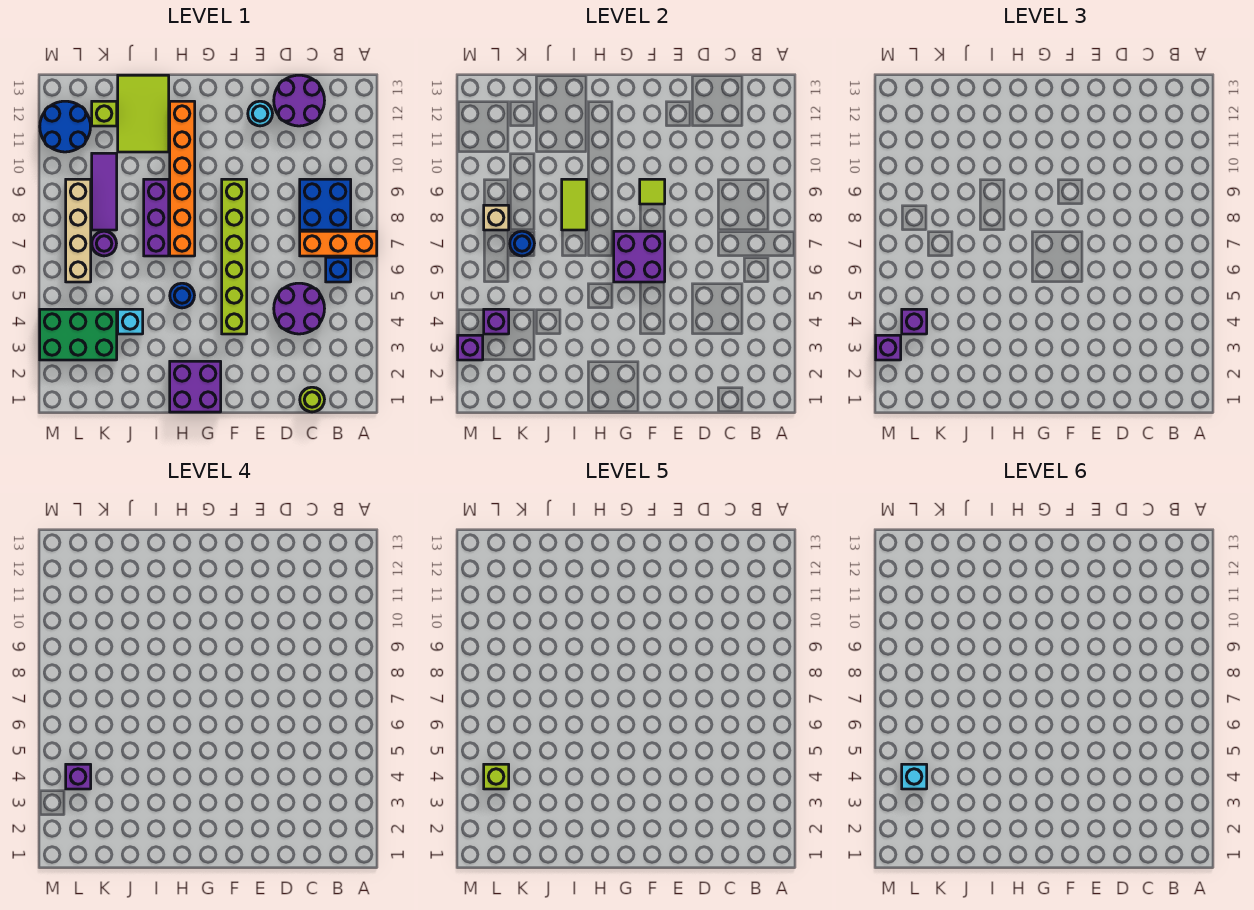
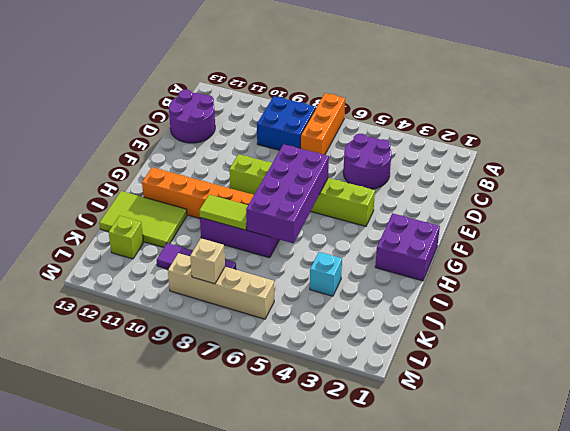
purple 2x4 brick [246,144,329,243] -> purple 2x2 brick [614,231,665,282]
none -> blue 1x1 brick [326,257,351,282]
none -> lime 1x1 round brick [300,387,324,412]
none -> cyan 1x1 round brick [248,101,272,126]
none -> blue 1x1 round brick [170,283,194,308]

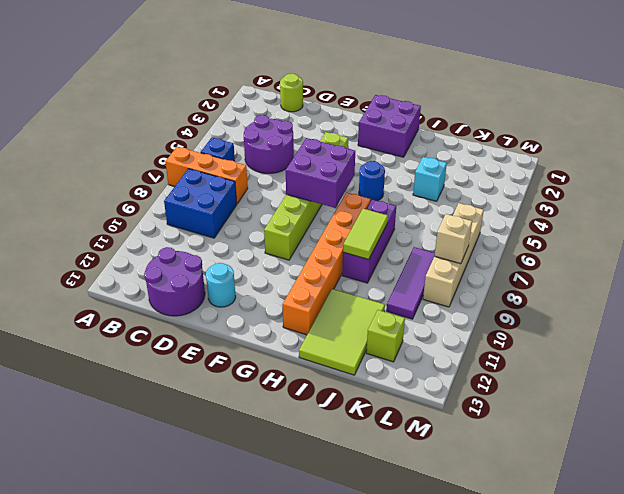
none -> green 2x3 brick [40,309,117,360]
none -> purple 1x1 round brick [92,231,116,256]
none -> blue 2x2 round brick [40,101,91,152]
none -> lime 1x1 tile [640,179,665,204]

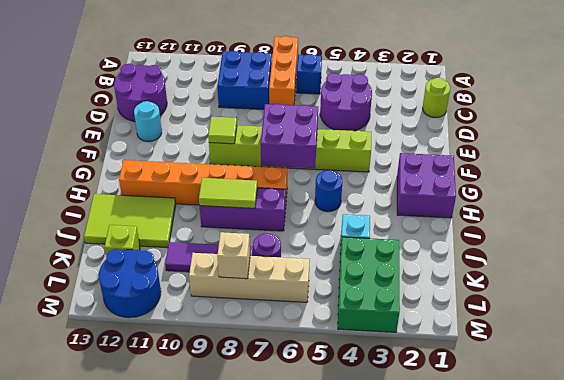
none -> blue 1x1 round brick [510,231,534,256]
none -> purple 1x1 brick [484,309,509,334]
none -> purple 1x1 brick [458,335,483,360]
none -> purple 1x1 brick [902,309,927,334]

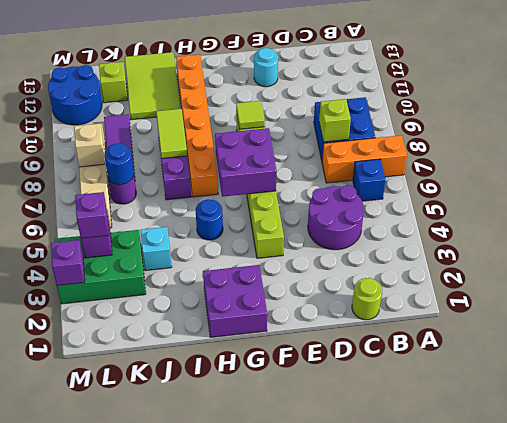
lime 1x1 brick [319,99,351,142] -> lime 1x1 brick moved to [484,764,509,789]
none -> purple 2x2 round brick [274,75,325,126]
none -> purple 1x1 brick [876,335,901,360]
none -> purple 1x1 brick [66,764,91,789]
none -> cyan 1x1 brick [902,764,927,789]

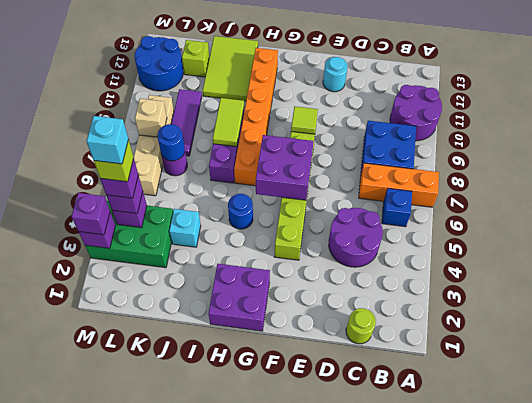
purple 2x2 round brick [390,85,442,141] -> purple 2x2 round brick moved to [274,75,325,126]

